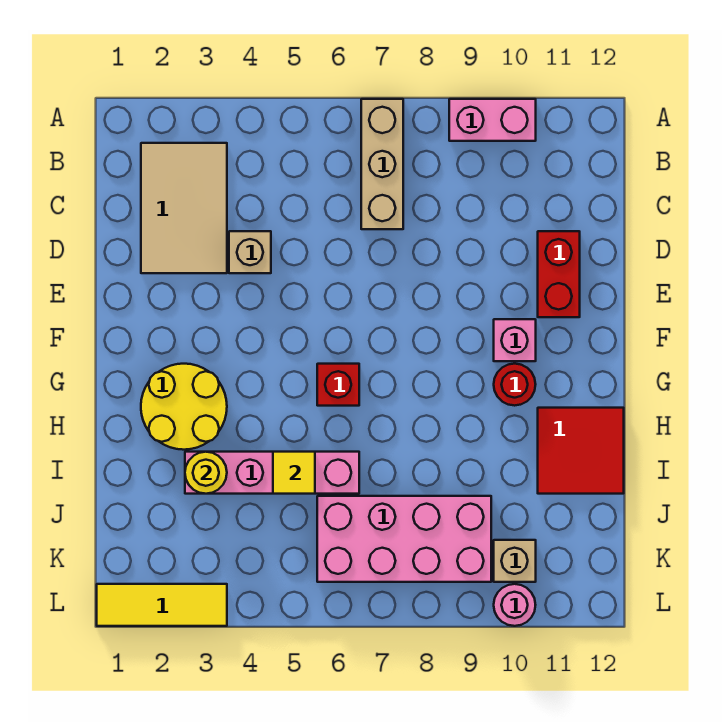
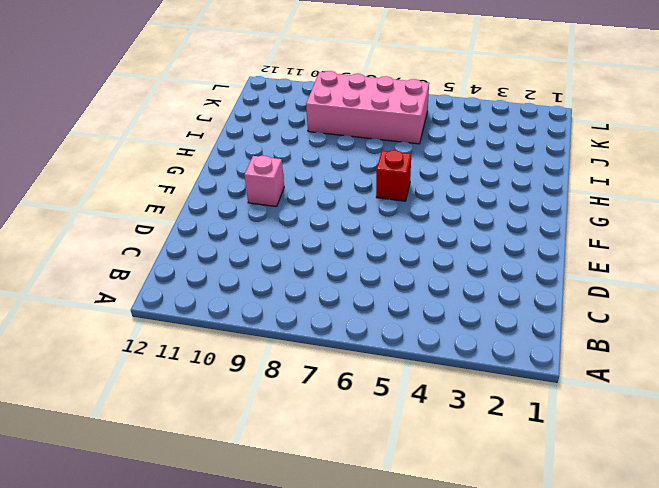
none -> tan 1x3 brick [361,99,403,229]
none -> pink 1x2 brick [449,99,536,141]
none -> tan 2x3 tile [141,143,227,273]

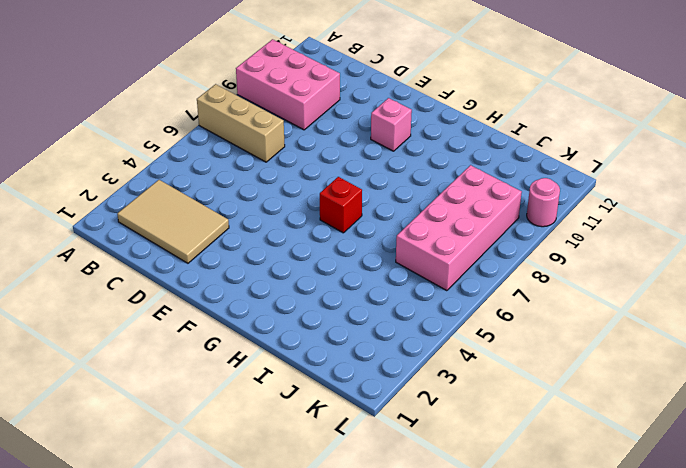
pink 2x3 brick [236,39,340,130] -> pink 1x2 brick [449,99,536,141]
none -> tan 1x1 brick [229,231,271,273]
none -> red 1x2 brick [538,231,580,317]
none -> yellow 2x2 round brick [141,364,227,450]

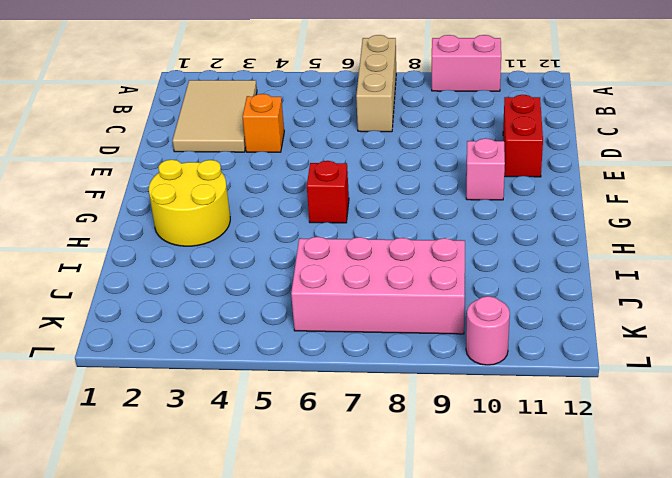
orange 1x1 brick [242,94,284,152] -> tan 1x1 brick [229,231,271,273]
none -> red 1x1 round brick [494,364,536,406]
none -> red 2x2 tile [538,408,624,494]
none -> pink 1x4 brick [185,452,359,494]

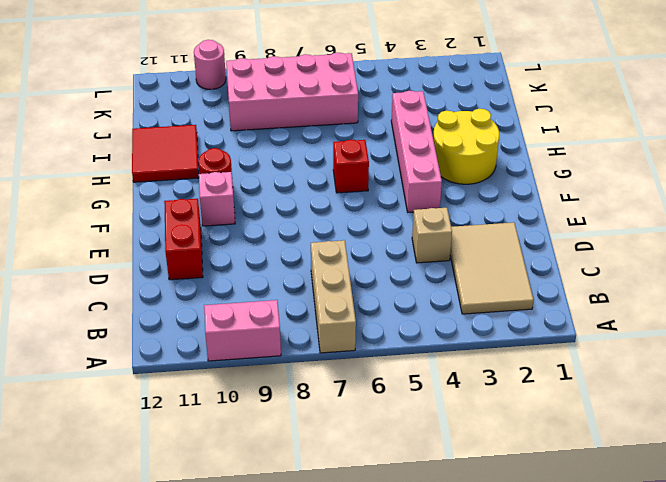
pink 1x4 brick [391,91,442,212] -> pink 1x4 brick turned to [185,452,359,494]
none -> tan 1x1 brick [494,540,536,582]
none -> yellow 1x3 tile [97,584,227,626]
none -> yellow 1x1 round brick [185,452,227,494]

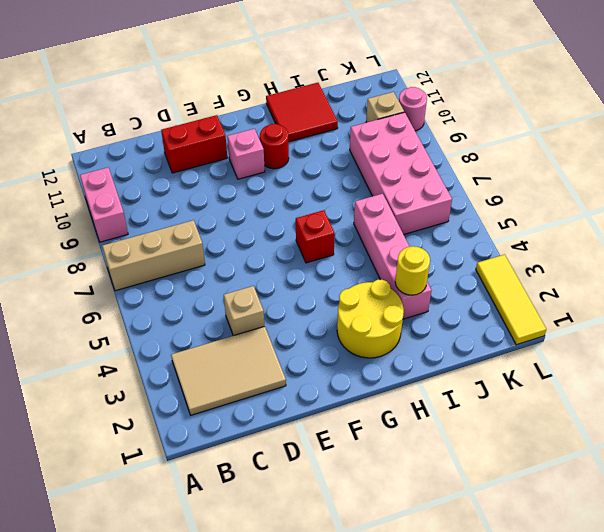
none -> yellow 1x1 tile [273,452,315,494]

